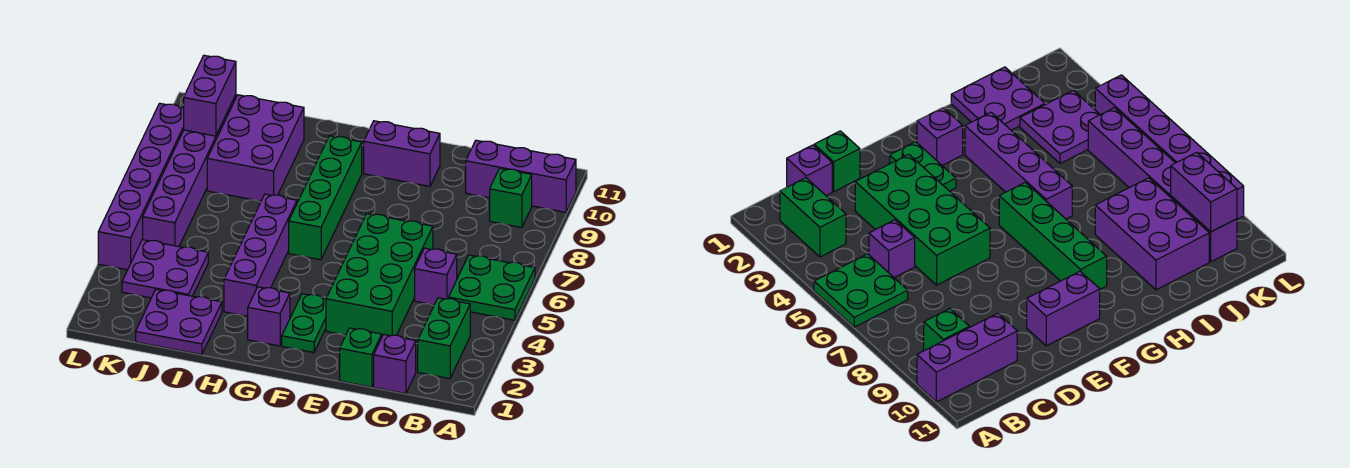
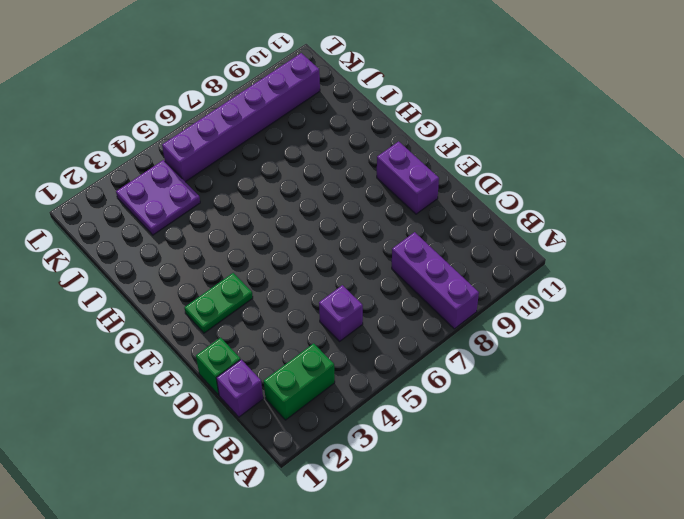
purple 1x3 brick [392,232,479,329] -> purple 1x3 brick moved to [466,140,576,212]
none -> green 2x2 plate [449,255,535,320]
none -> green 1x1 brick [490,168,532,228]
none -> green 2x4 brick [326,214,433,336]

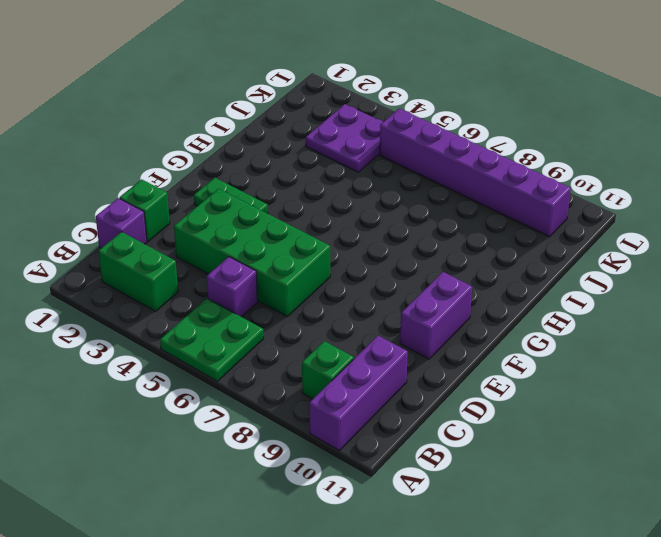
none -> purple 1x1 brick [248,287,290,346]
none -> green 1x4 brick [289,136,362,260]
none -> purple 1x4 brick [224,194,297,316]

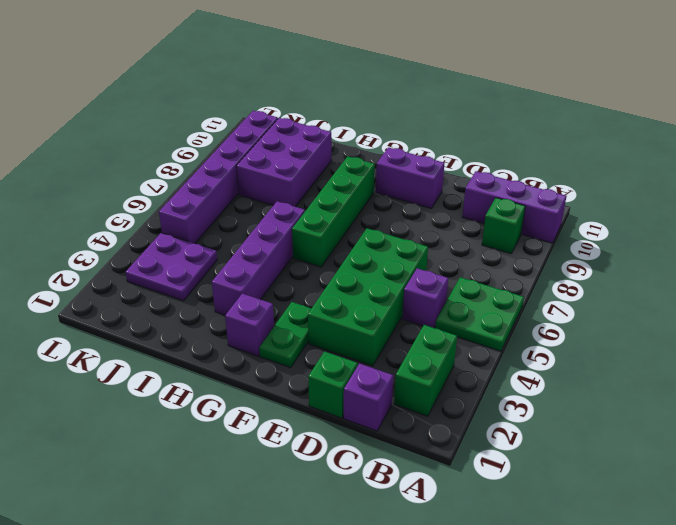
none -> purple 2x2 plate [136,289,222,355]
none -> purple 1x6 brick [98,103,184,270]
none -> purple 1x2 brick [184,55,236,136]

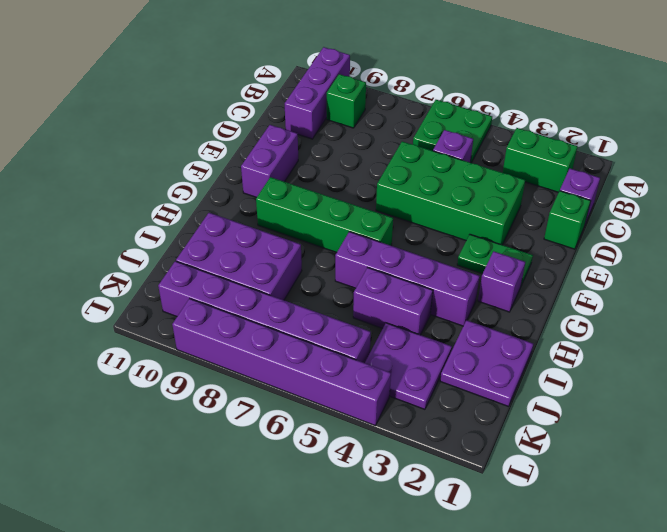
purple 1x2 brick [353,268,433,335] -> purple 1x2 brick moved to [184,55,236,136]

